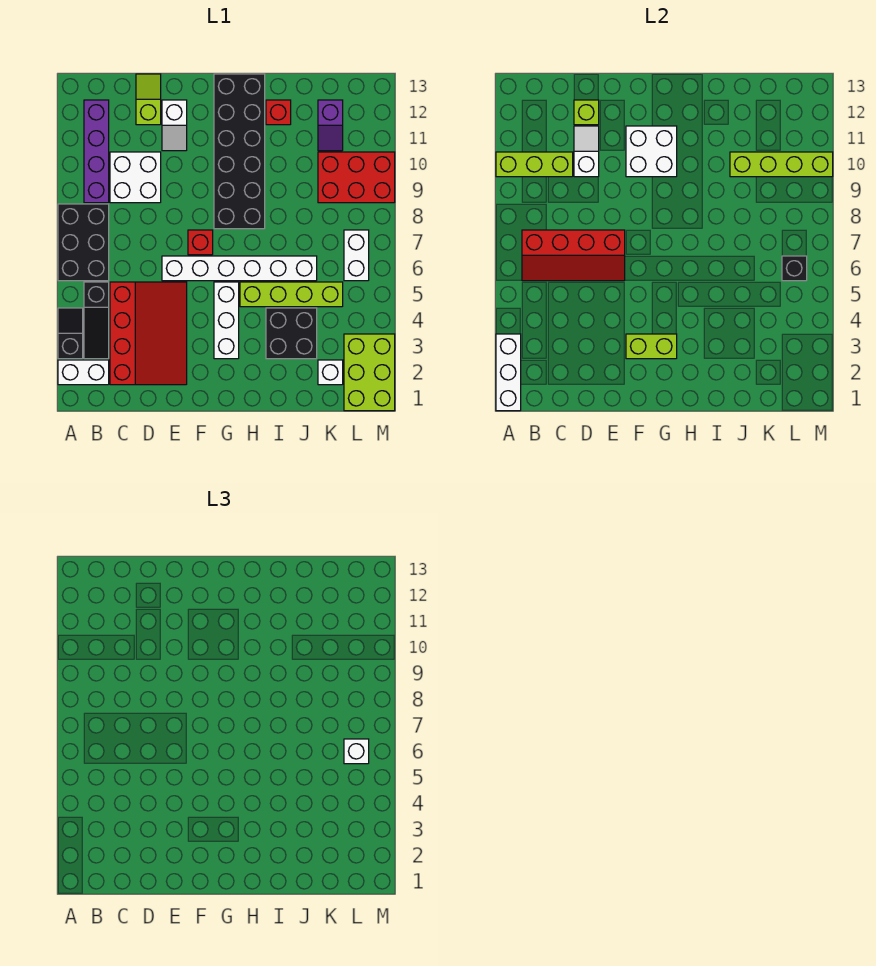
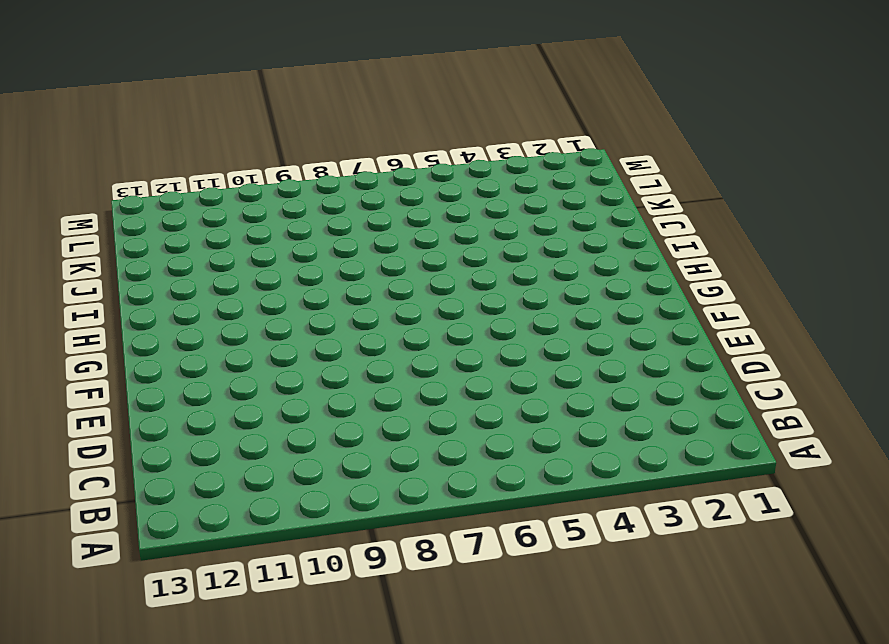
none -> white 1x2 brick [58,360,109,385]
none -> black 1x2 slope [58,308,83,359]
none -> black 2x3 brick [58,204,109,281]
none -> black 1x3 slope [84,282,109,359]

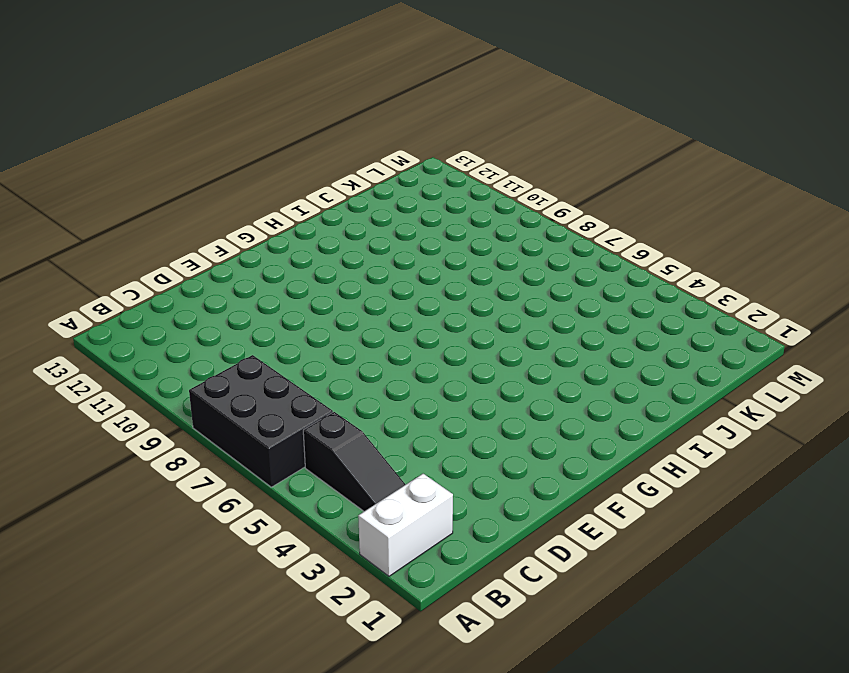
none -> black 1x2 slope [58,308,83,359]
none -> purple 1x4 brick [84,100,109,203]
none -> red 3x4 slope [110,282,187,385]
none -> white 2x2 brick [110,152,161,203]

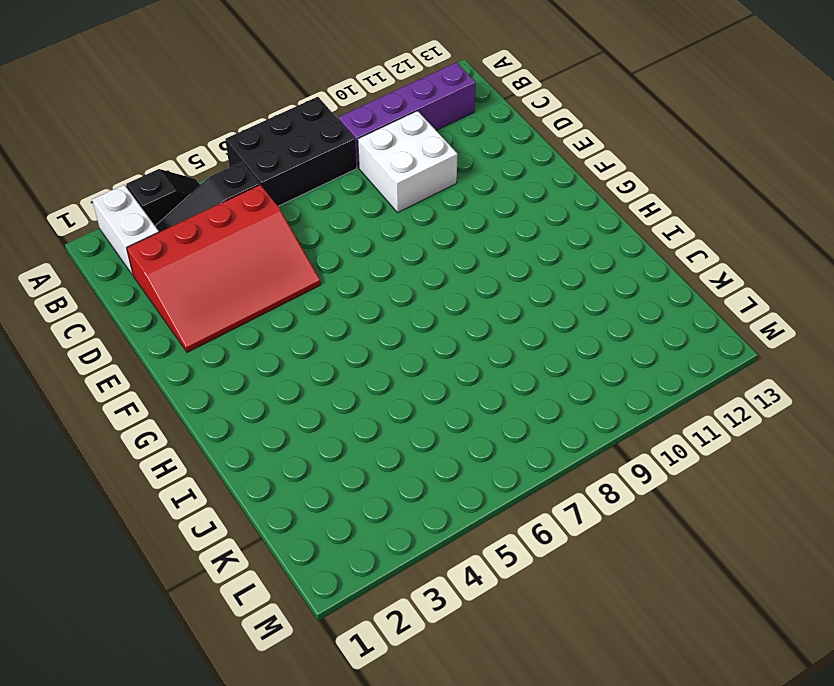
none -> lime 1x2 slope [136,74,161,125]
none -> white 1x6 brick [162,256,317,281]
none -> white 1x2 slope [162,100,187,151]
none -> red 1x1 brick [188,230,213,255]

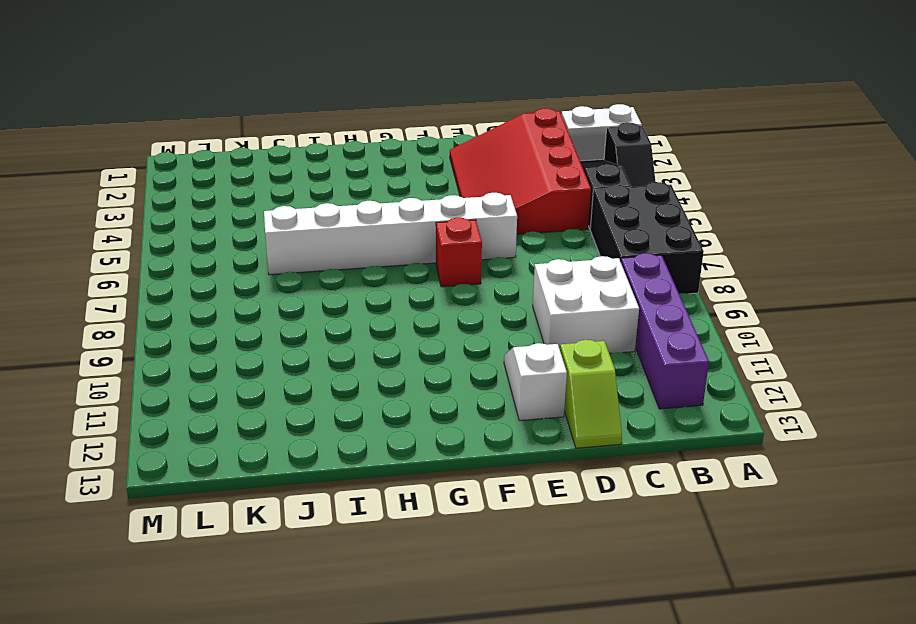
none -> white 1x3 brick [214,282,239,359]
none -> black 2x6 brick [214,74,265,229]
none -> lime 1x4 brick [240,282,343,307]
none -> black 2x2 brick [266,308,317,359]

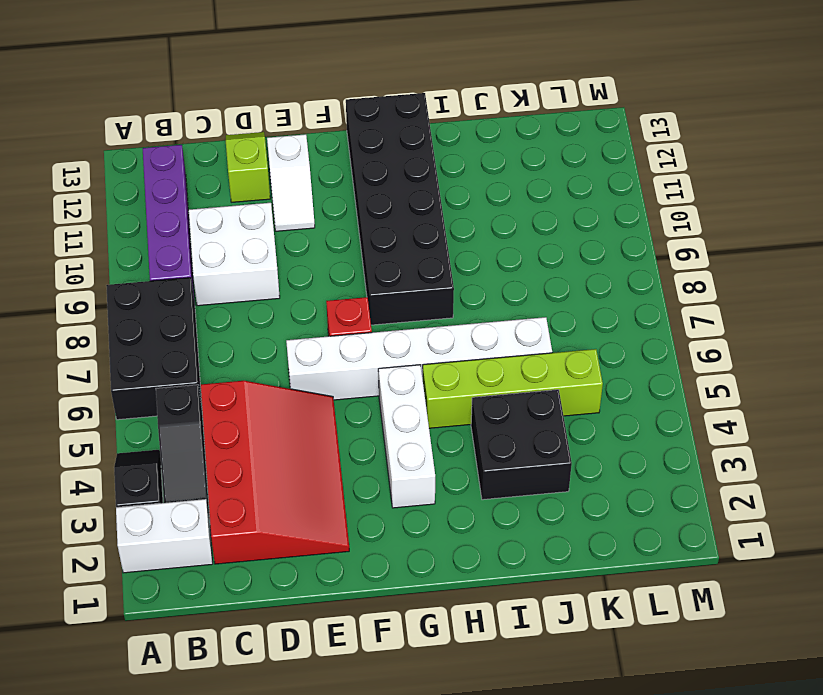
none -> red 1x1 brick [266,100,291,125]
none -> white 1x1 brick [318,360,343,385]
none -> red 2x3 brick [318,152,395,203]
none -> purple 1x2 slope [318,100,343,151]

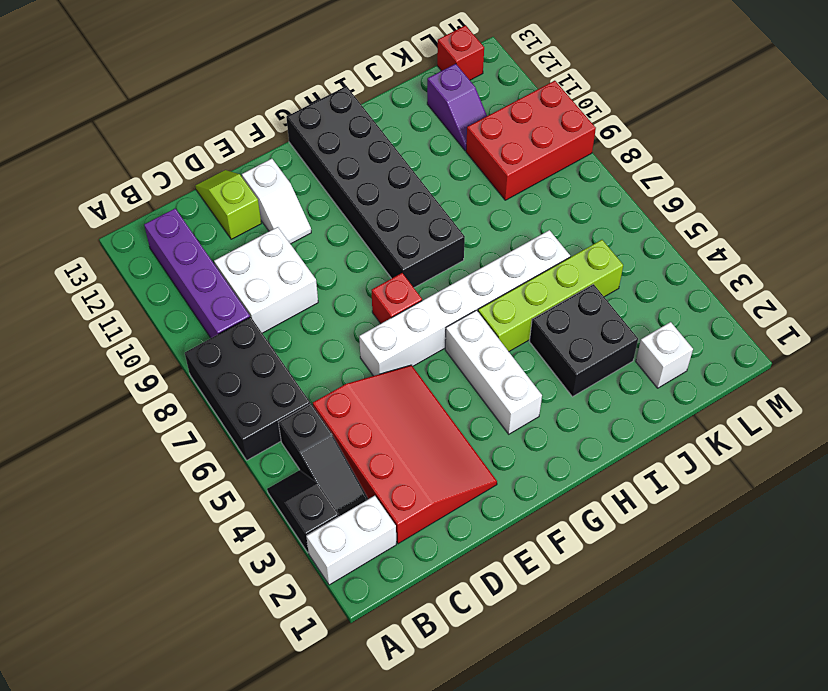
red 1x1 brick [437,25,484,80] -> red 1x1 brick moved to [266,100,291,125]
none -> lime 2x3 brick [344,334,395,411]
none -> white 1x2 brick [344,230,369,281]
none -> white 1x3 brick [496,334,521,411]
none -> lime 1x3 brick [496,152,573,177]

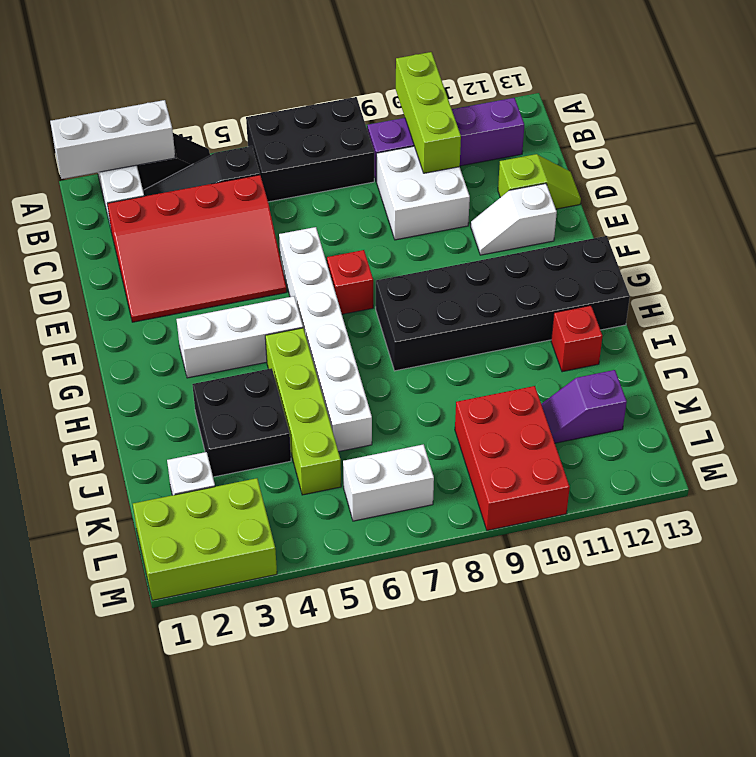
none -> red 2x4 slope [522,230,625,281]
none -> white 1x2 slope [574,126,599,177]
none -> lime 1x1 brick [574,100,599,125]
none -> lime 1x2 brick [626,334,677,359]

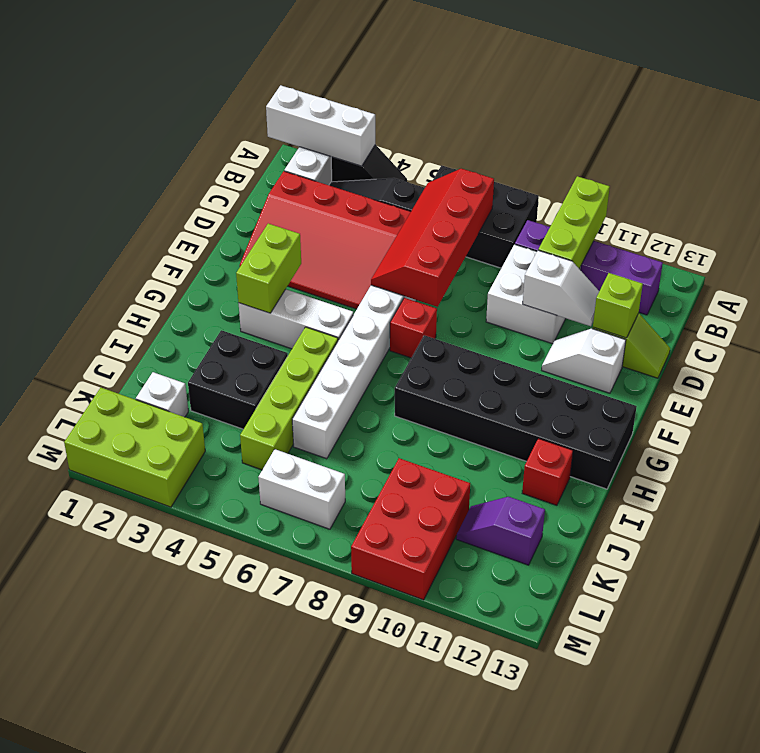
none -> white 2x2 brick [626,126,677,177]
none -> lime 1x4 brick [730,152,833,177]
none -> black 1x1 brick [782,256,807,281]
none -> white 1x1 brick [344,739,369,764]

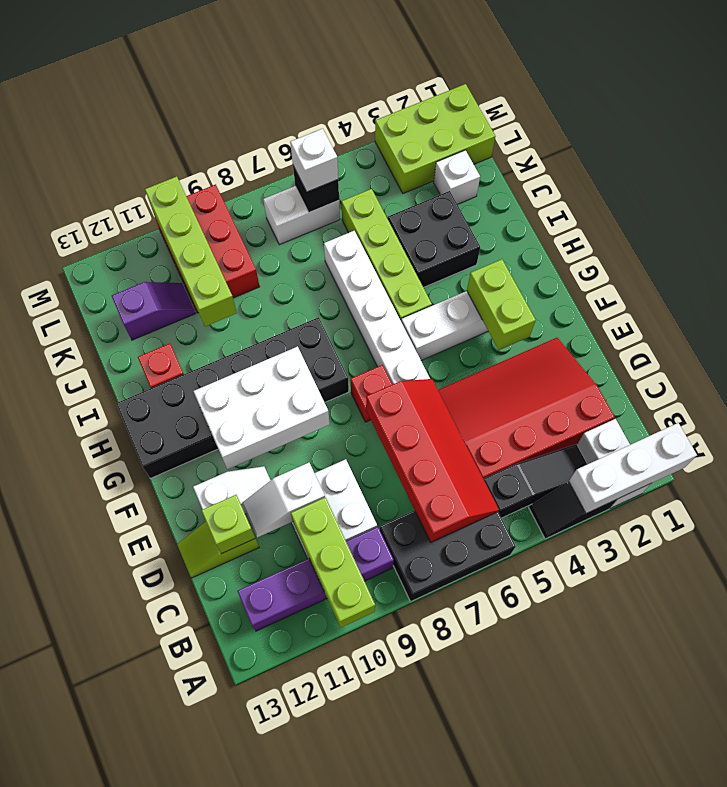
white 2x3 brick [193,346,330,469] -> white 2x2 brick [626,126,677,177]

